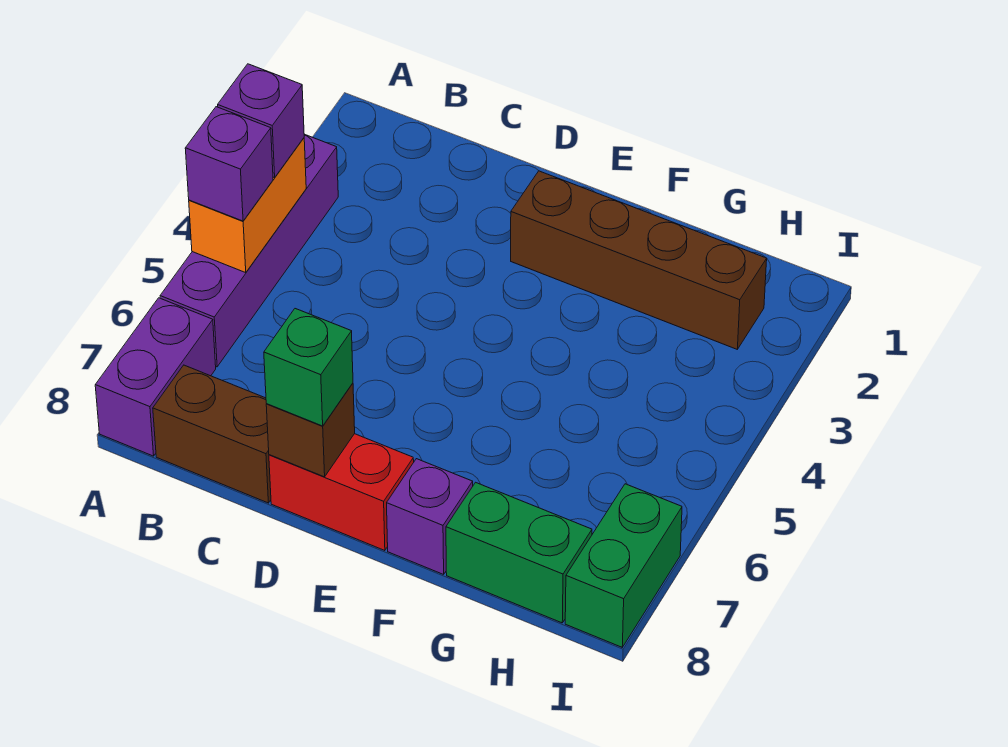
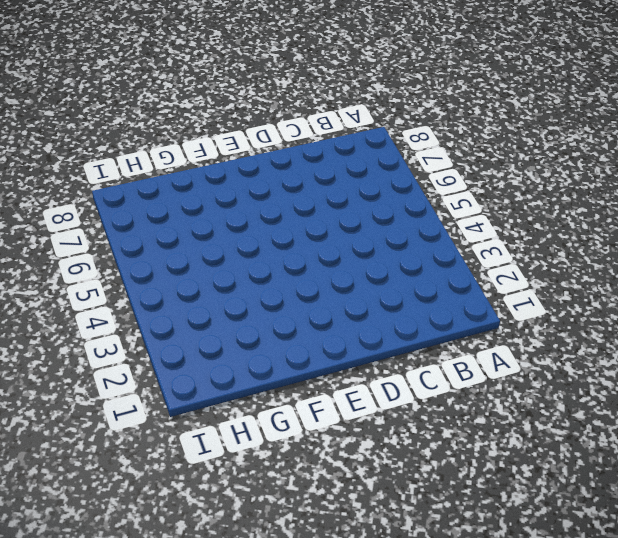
none -> purple 1x4 brick [160,134,338,367]
none -> purple 1x2 brick [95,298,216,456]
none -> brown 1x2 brick [153,365,271,503]

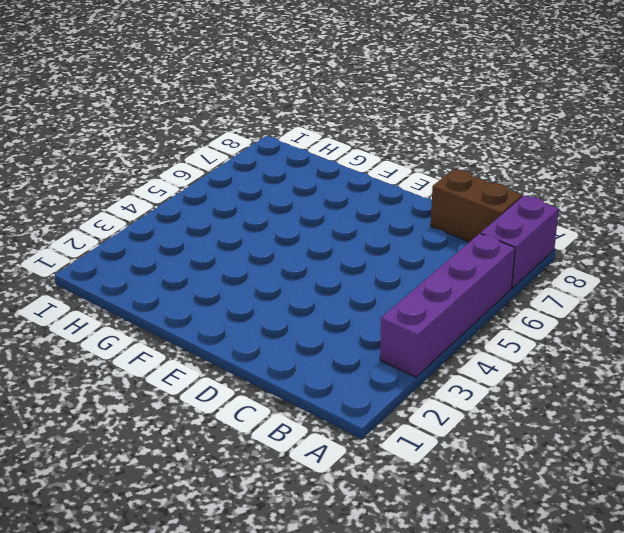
none -> red 1x2 brick [269,434,414,551]
none -> brown 1x4 brick [511,171,767,349]
none -> purple 1x1 brick [387,459,473,574]

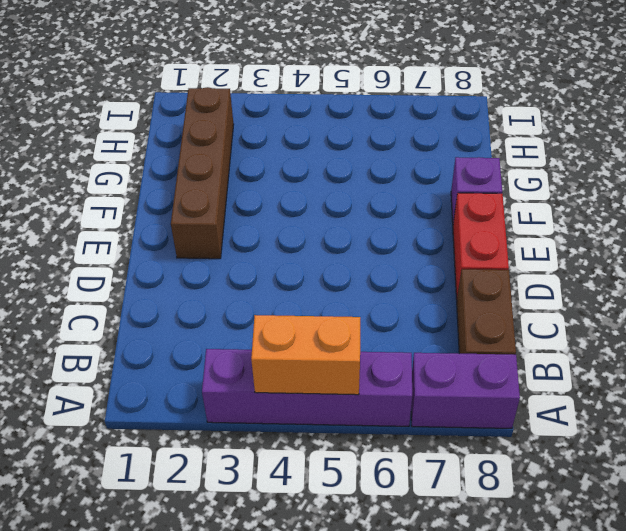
none -> green 1x2 brick [446,482,592,623]
none -> green 1x2 brick [565,484,682,647]
none -> brown 1x1 brick [266,383,355,477]

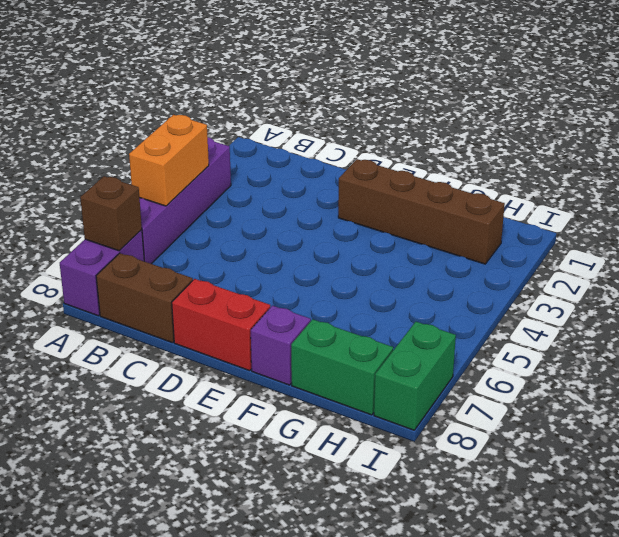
brown 1x1 brick [80,176,142,251] -> brown 1x1 brick moved to [266,383,355,477]
none -> purple 1x1 brick [218,64,304,178]
none -> purple 1x1 brick [185,107,273,221]
none -> green 1x1 brick [264,309,353,426]

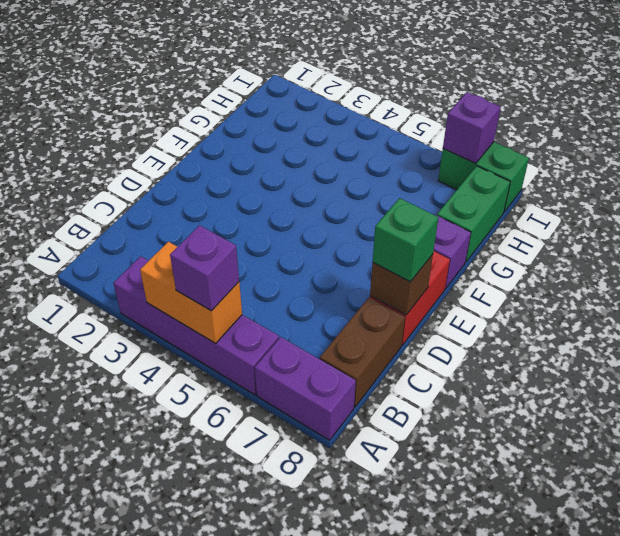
purple 1x1 brick [443,92,501,164] -> purple 1x1 brick moved to [218,64,304,178]
none -> brown 1x4 brick [511,171,767,349]

